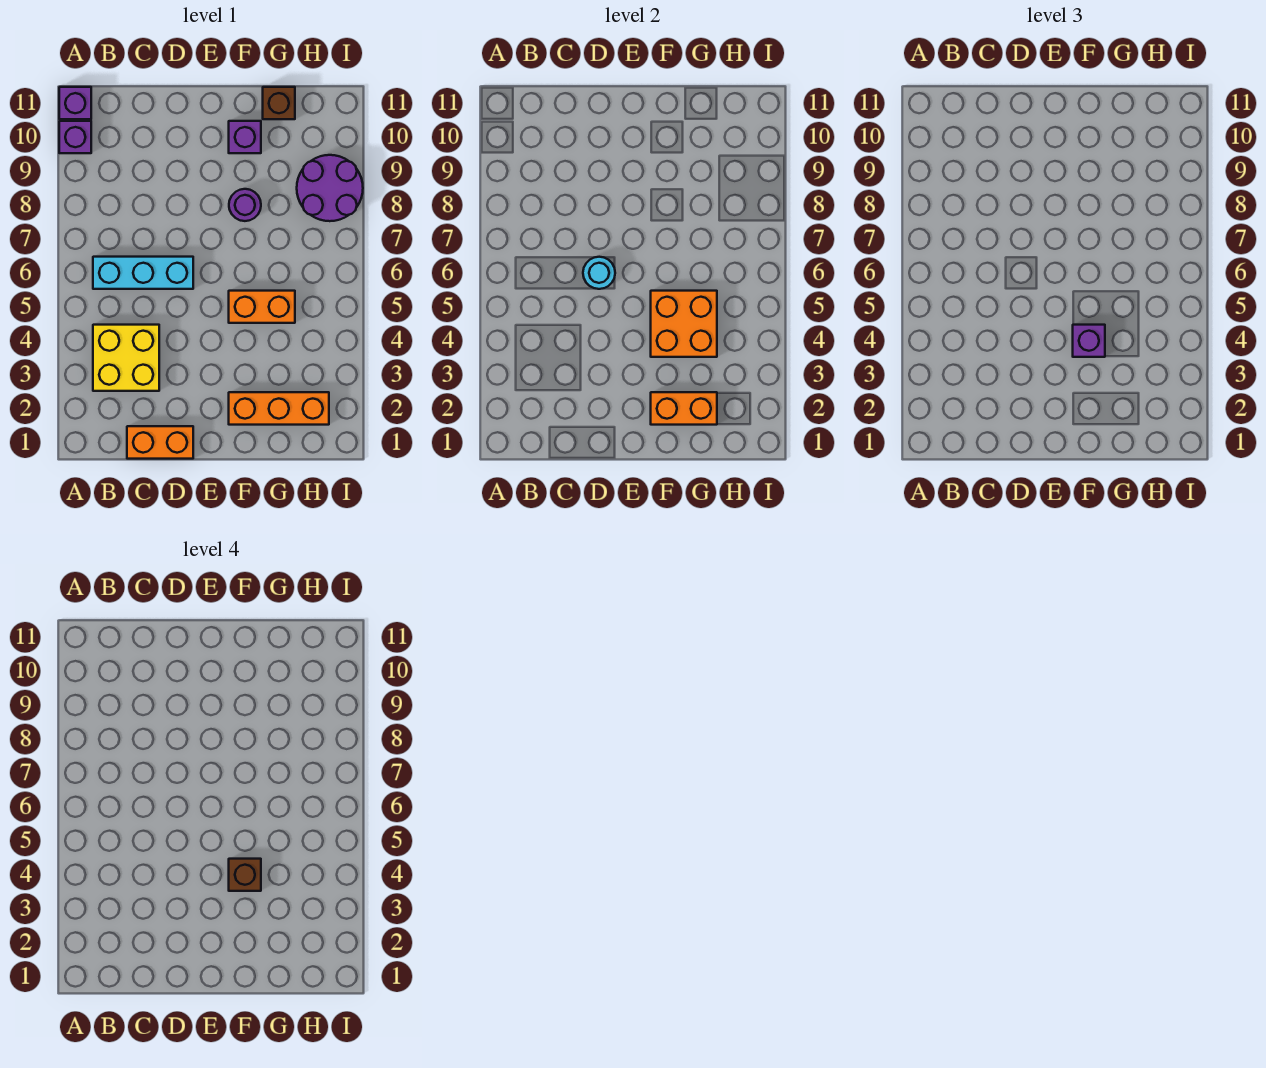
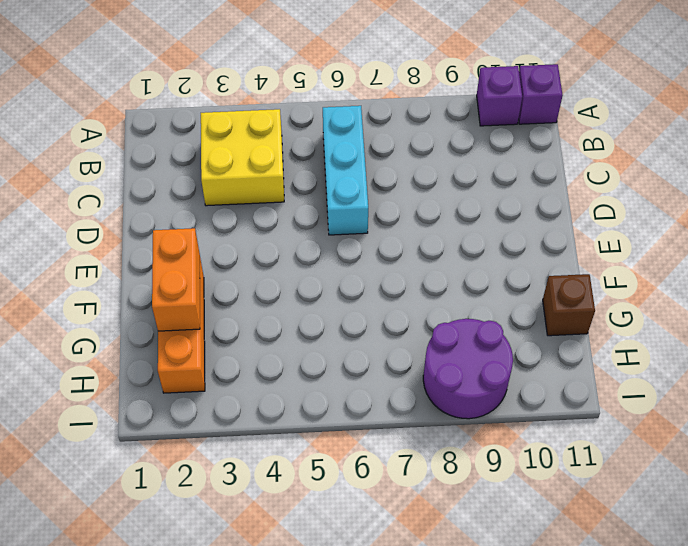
none -> orange 1x2 brick [127,426,193,459]
none -> orange 1x2 brick [229,291,295,323]
none -> purple 1x1 round brick [229,189,261,221]

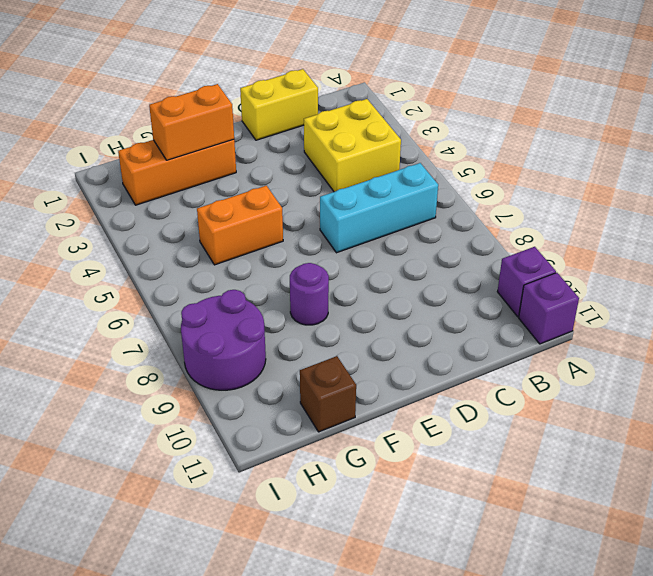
yellow 1x2 brick [240,69,318,140] -> orange 1x2 brick [127,426,193,459]
none -> purple 1x1 brick [229,121,261,153]
none -> cyan 1x1 round brick [583,257,615,289]
none -> orange 2x2 brick [651,291,717,357]

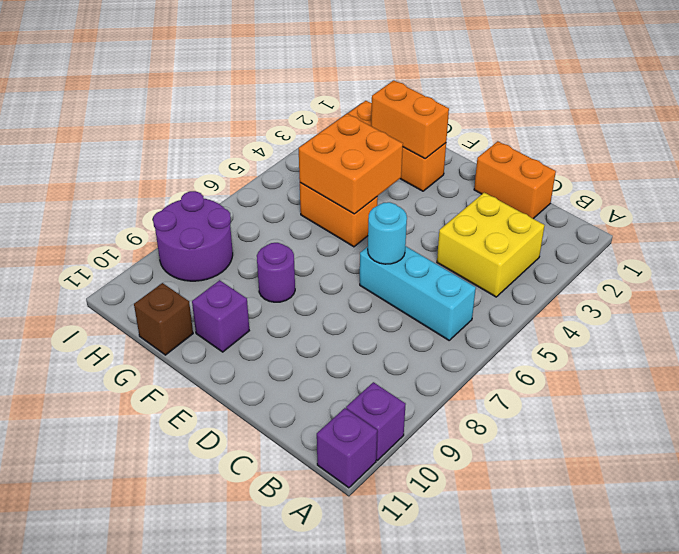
none -> purple 1x1 brick [1073,325,1105,357]
none -> brown 1x1 brick [229,859,261,891]

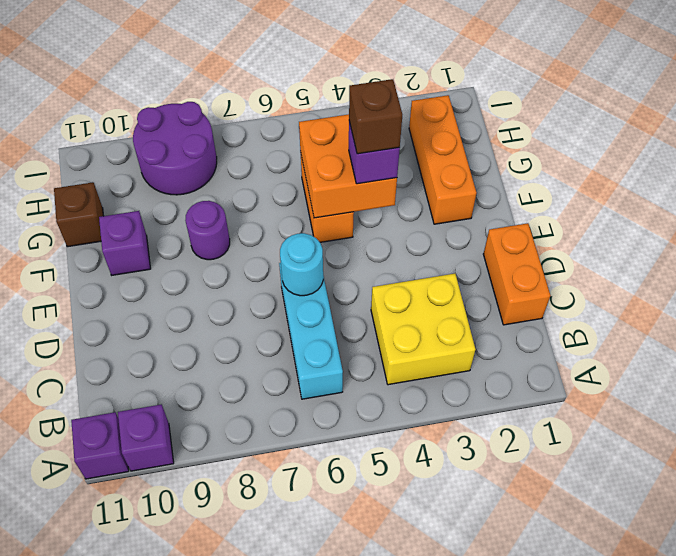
none -> orange 1x2 brick [651,392,717,425]

